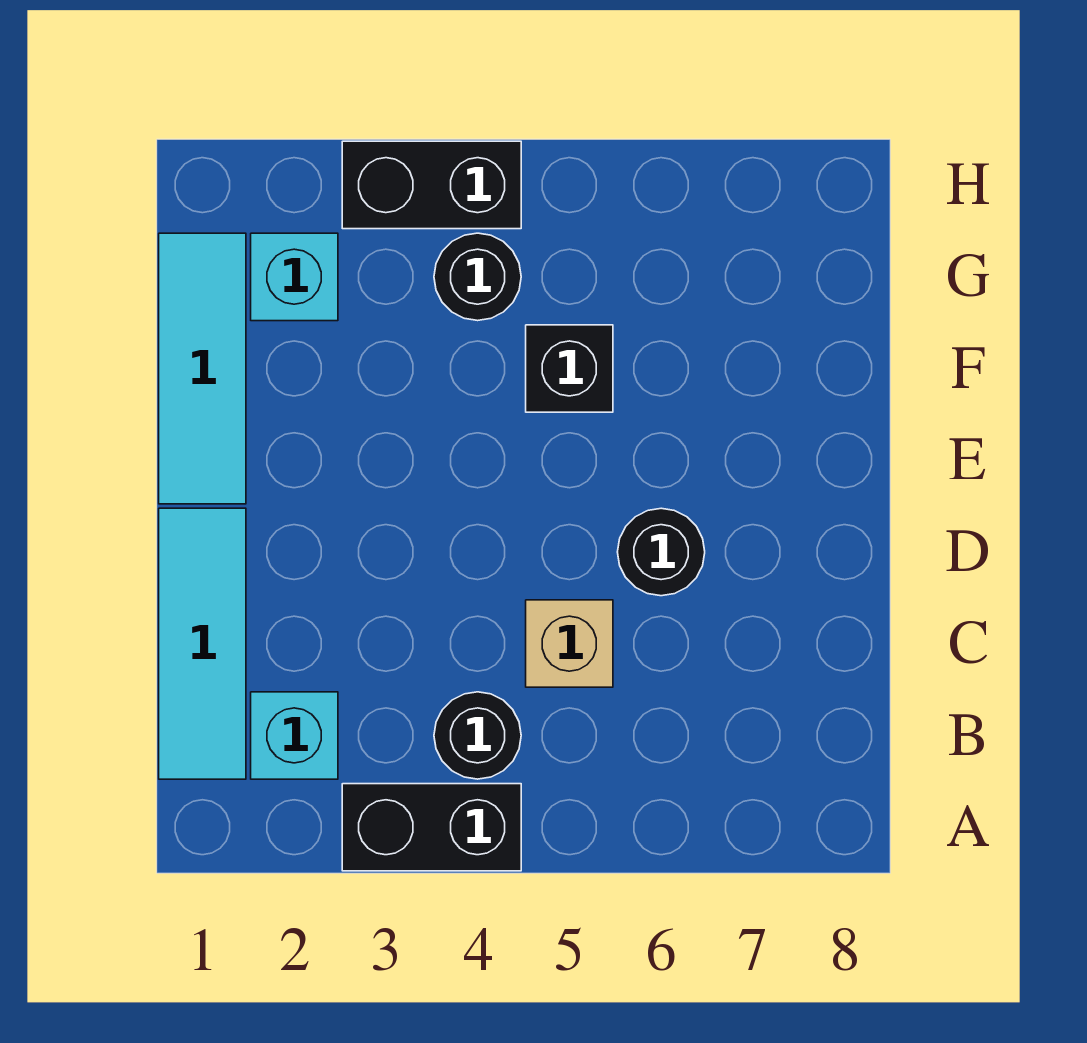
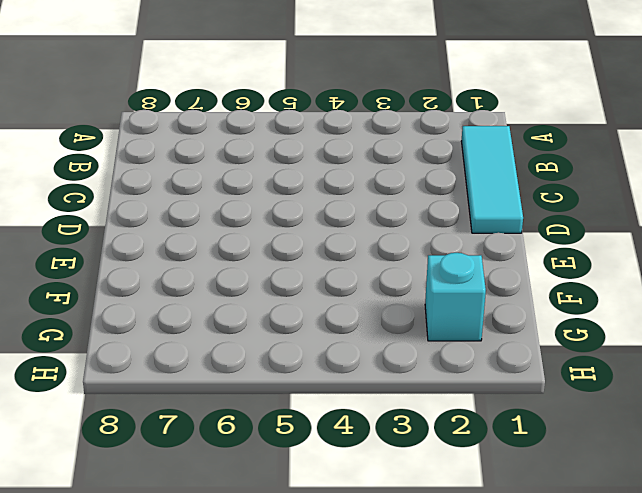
none -> black 1x2 brick [342,784,521,871]
none -> cyan 1x1 brick [251,692,338,779]

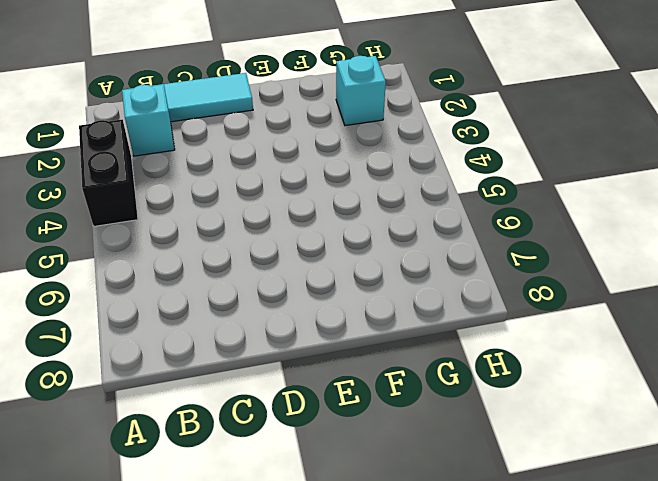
none -> black 1x1 round brick [434,692,521,779]
none -> tan 1x1 brick [526,600,613,687]

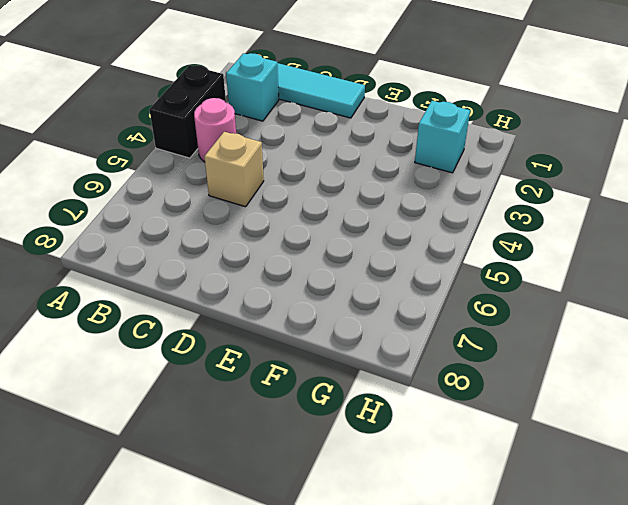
pink 1x1 round brick [194,98,236,162] -> black 1x1 round brick [434,692,521,779]
none -> black 1x1 round brick [618,508,705,596]
none -> cyan 1x3 tile [159,233,246,504]

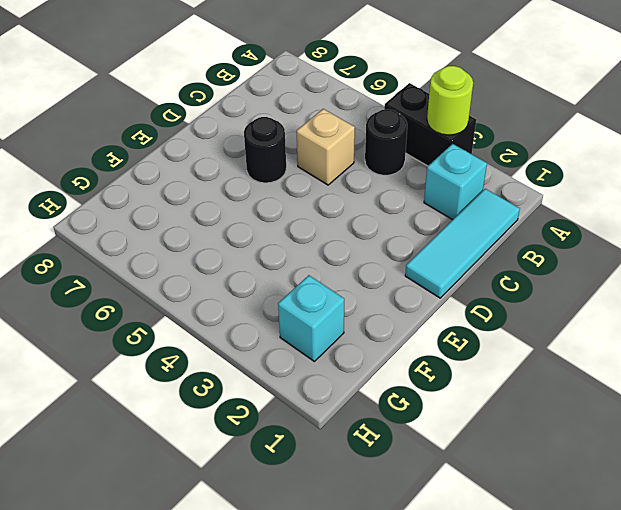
lime 1x1 round brick [427,66,473,135] -> none
none -> cyan 1x3 tile [159,233,246,504]
none -> black 1x1 brick [526,325,613,412]

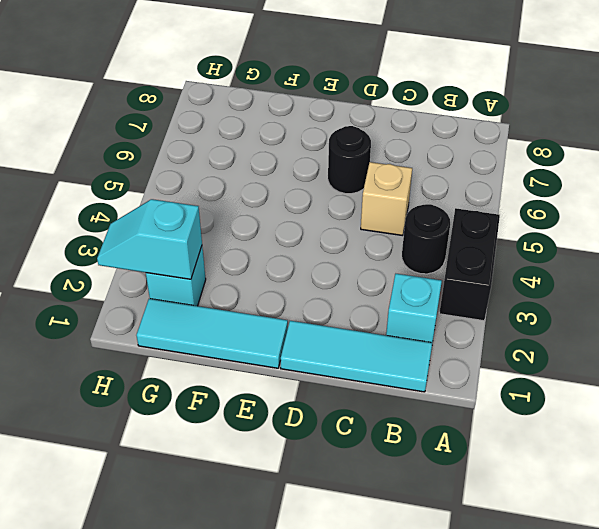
cyan 1x2 slope [97,199,202,279] -> none
none -> black 1x1 brick [526,325,613,412]
none -> black 1x1 round brick [434,233,521,321]

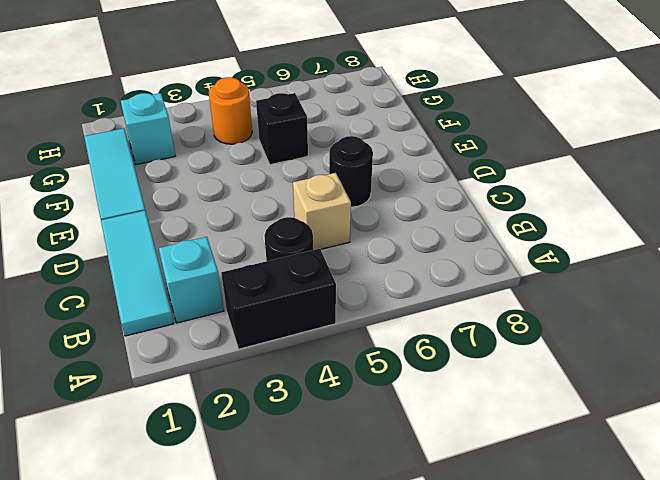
orange 1x1 round brick [209,77,252,144] -> black 1x1 round brick [434,233,521,321]
none -> black 1x2 brick [342,141,521,229]

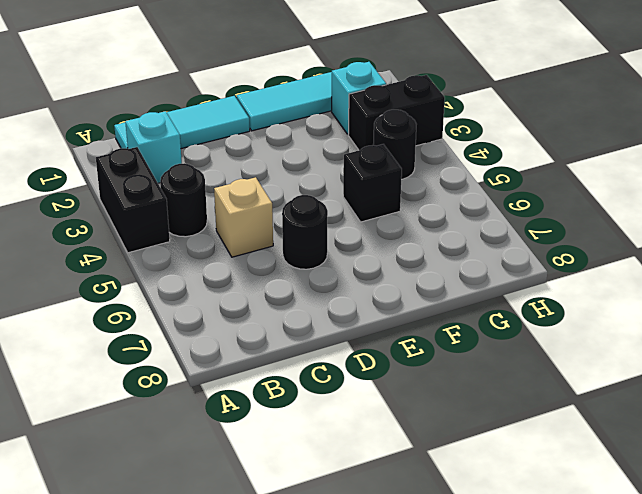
black 1x2 brick [348,75,445,150] -> black 1x2 brick turned to [342,141,521,229]

